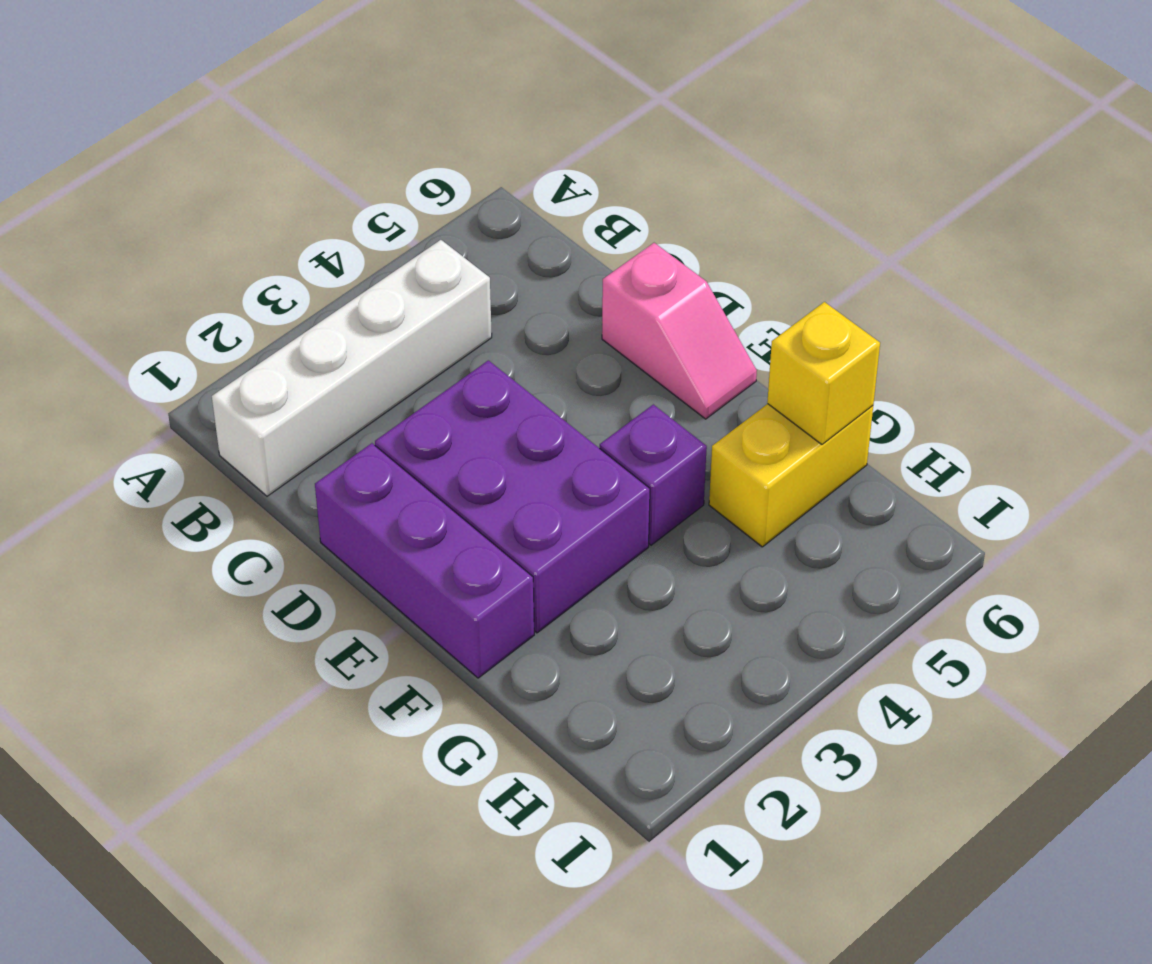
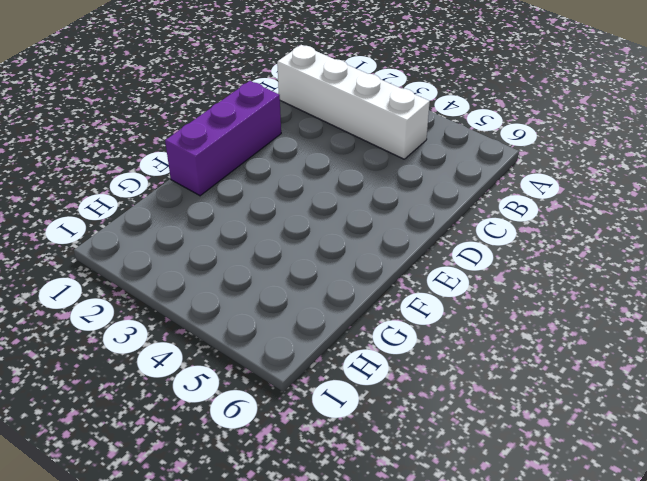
none -> purple 2x3 brick [375,360,650,633]
none -> pink 1x2 slope [602,243,757,419]

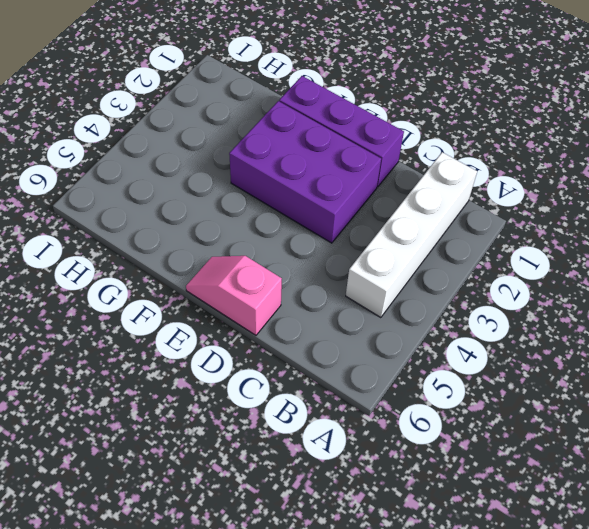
none -> purple 1x1 brick [600,405,707,545]
none -> yellow 1x2 brick [709,404,873,547]

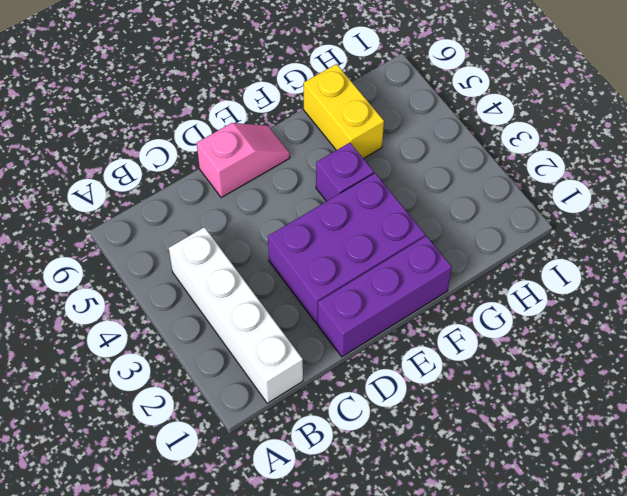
none -> yellow 1x1 brick [767,302,880,444]

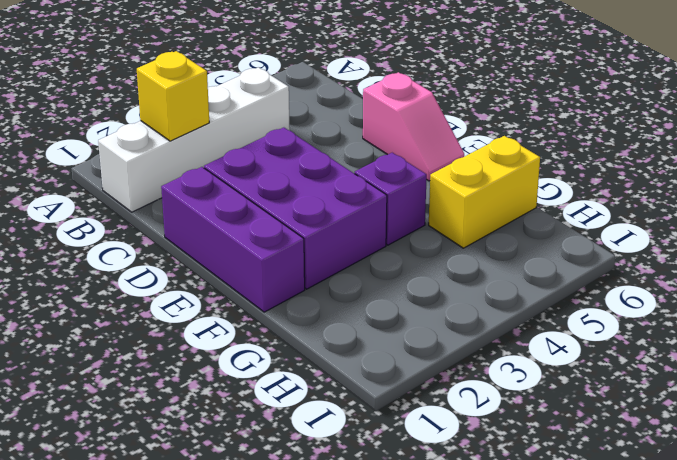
yellow 1x1 brick [137,51,209,141] -> yellow 1x1 brick moved to [767,302,880,444]

